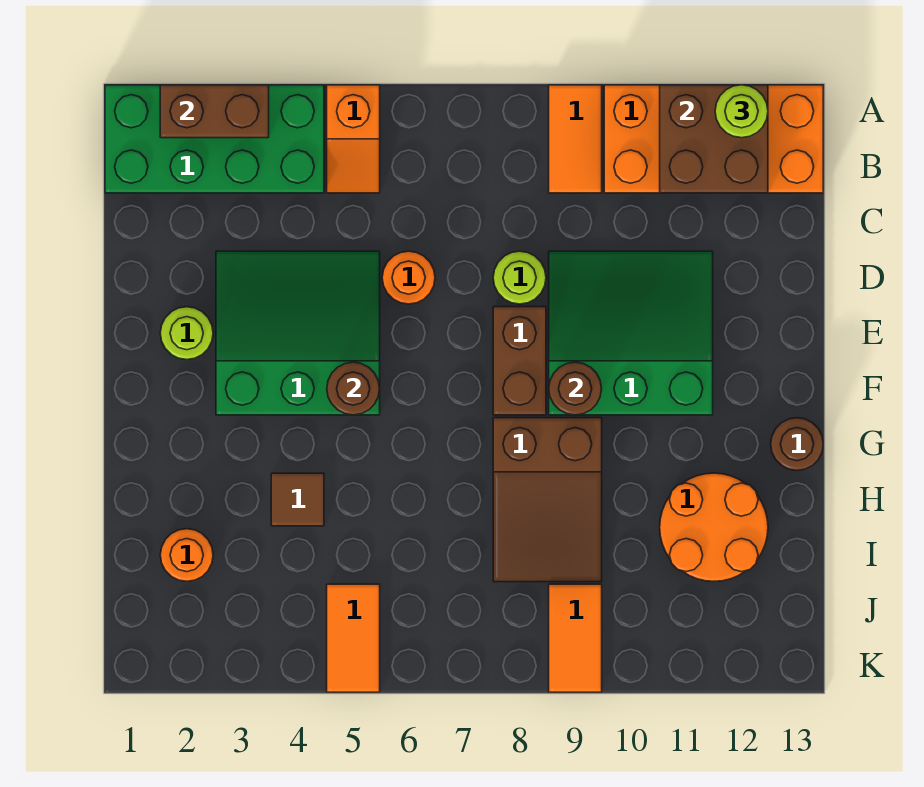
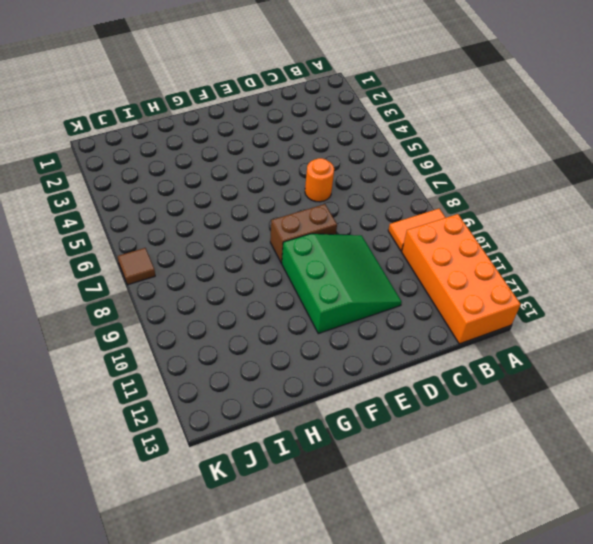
brown 1x1 tile [118,248,155,285] -> brown 1x1 tile moved to [271,473,324,526]
none -> green 2x4 brick [105,85,324,193]
none -> orange 1x2 slope [327,85,380,193]
none -> green 3x3 slope [216,251,380,415]

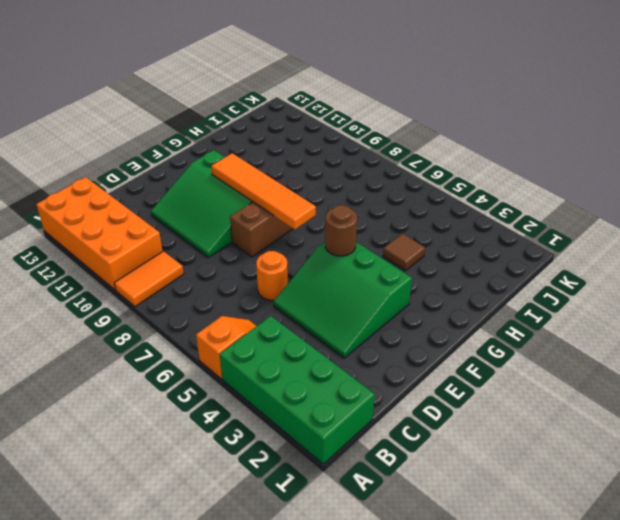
orange 1x4 tile [211,153,316,229] -> brown 1x1 round brick [549,362,602,415]
none -> lime 1x1 round brick [493,251,546,304]
none -> lime 1x1 round brick [160,307,213,360]
none -> brown 2x3 slope [493,418,602,582]

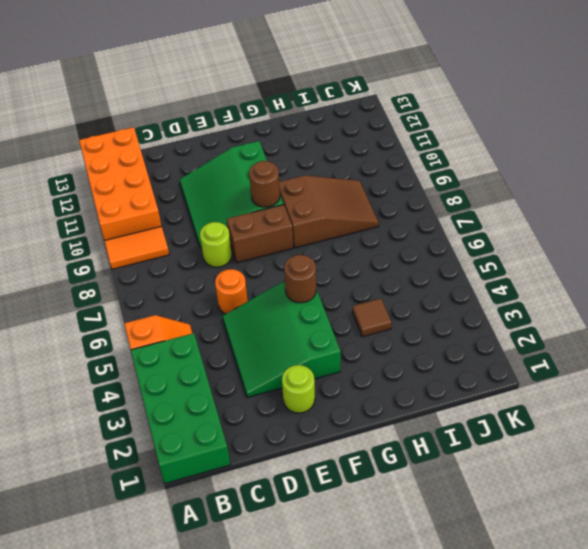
none -> brown 1x1 round brick [771,418,823,470]
none -> orange 2x2 round brick [660,473,768,581]
none -> orange 1x1 round brick [160,529,213,581]

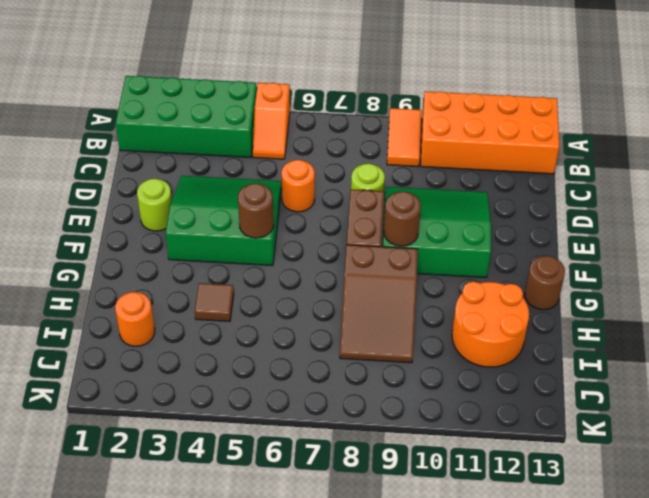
none -> orange 1x2 tile [327,584,380,692]
none -> orange 1x2 tile [549,584,602,692]
none -> brown 1x2 brick [160,85,269,138]

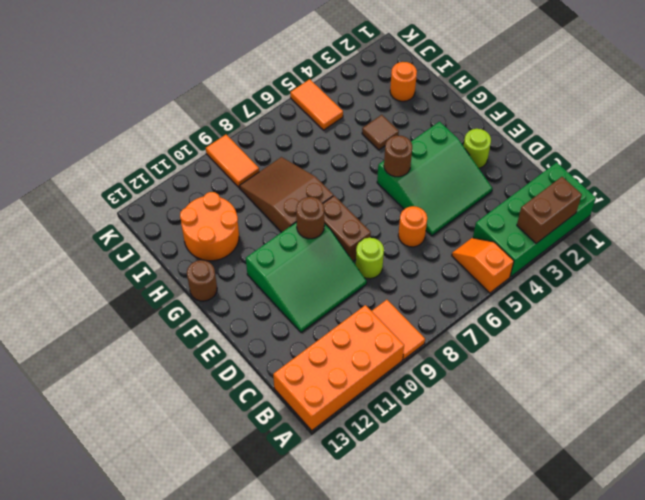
none -> brown 2x2 brick [660,85,768,193]
none -> lime 1x1 round brick [715,85,768,138]

